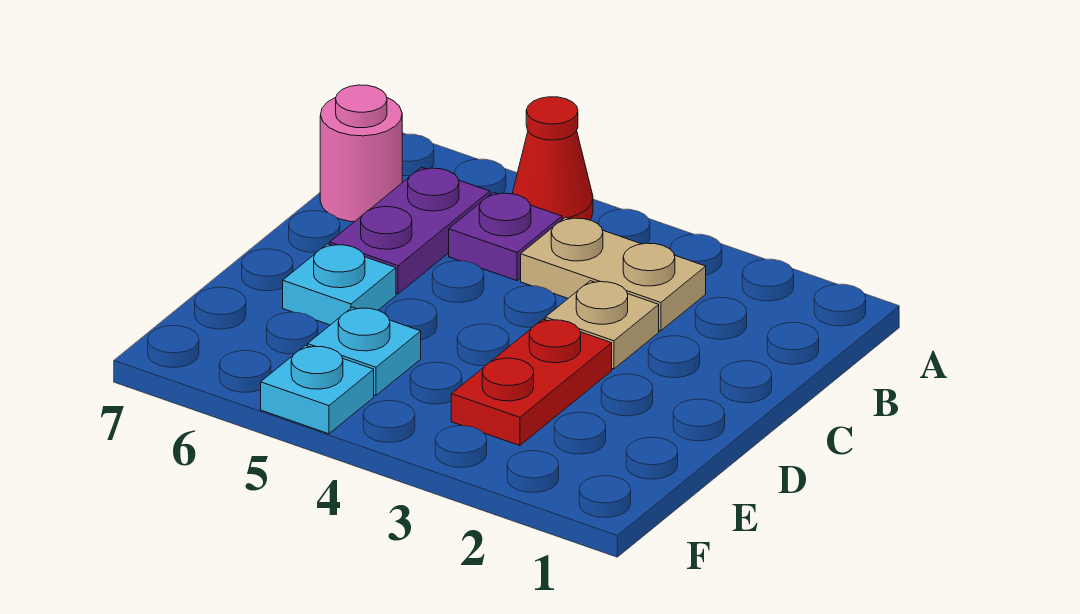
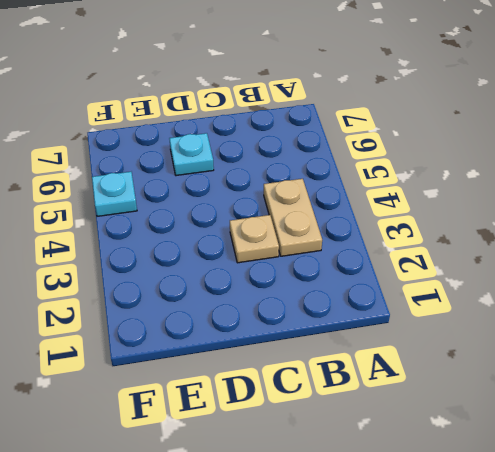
none -> red 1x1 cone [512,97,593,220]
none -> purple 1x1 plate [449,192,562,281]

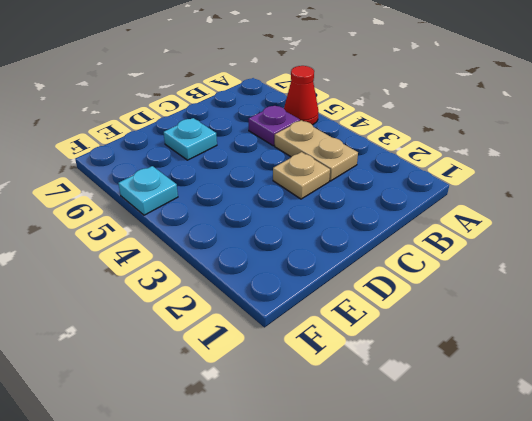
none -> purple 1x2 plate [330,167,490,294]
none -> pink 1x1 round brick [320,85,402,222]

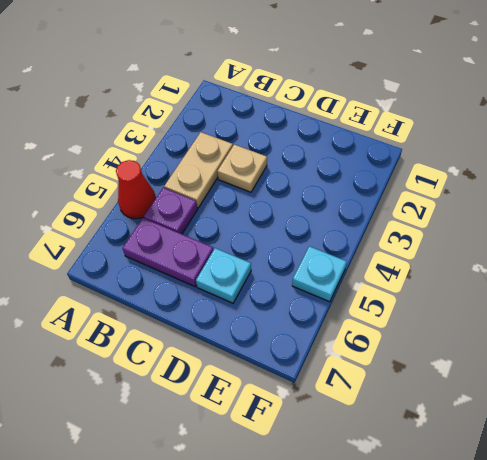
none -> pink 1x1 round brick [320,85,402,222]
none -> red 1x2 plate [451,319,612,446]

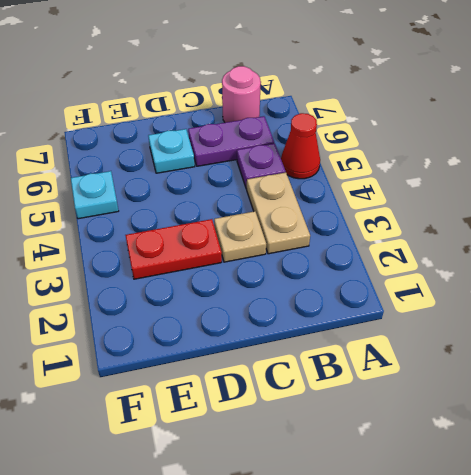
none -> cyan 1x1 plate [308,307,421,395]

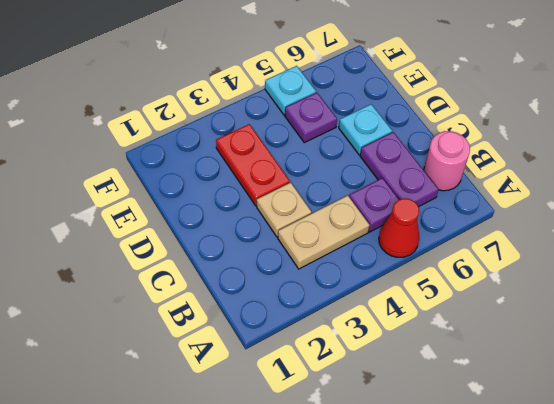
purple 1x1 plate [285,93,337,143] -> cyan 1x1 plate [308,307,421,395]

